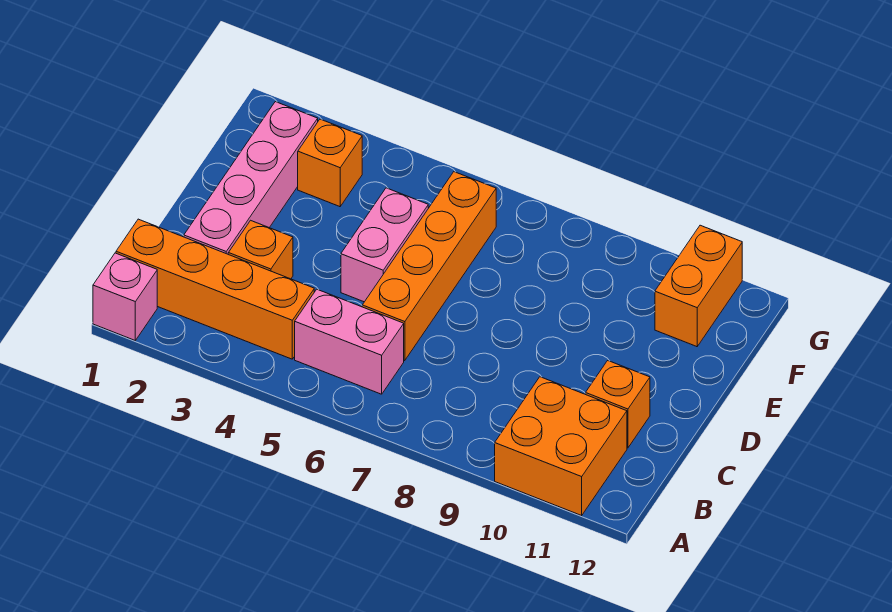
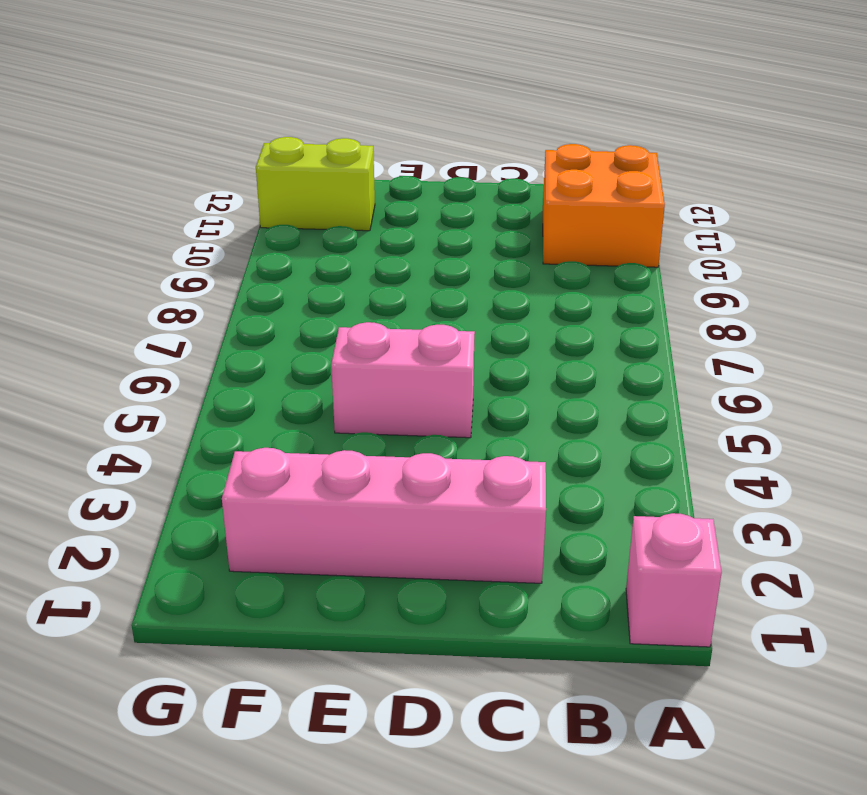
lime 1x2 brick [256,137,375,231] -> orange 1x2 brick [655,225,742,347]
none -> orange 1x4 brick [116,219,314,359]
none -> pink 1x2 brick [295,289,404,394]

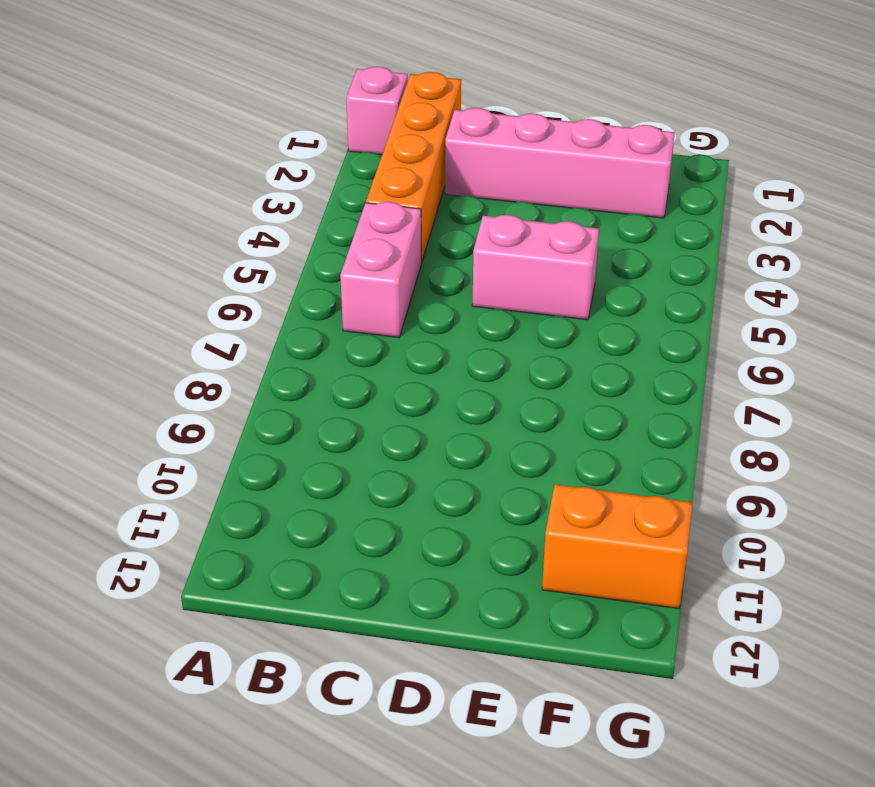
none -> orange 2x2 brick [495,377,627,515]
none -> orange 1x1 brick [228,220,293,279]

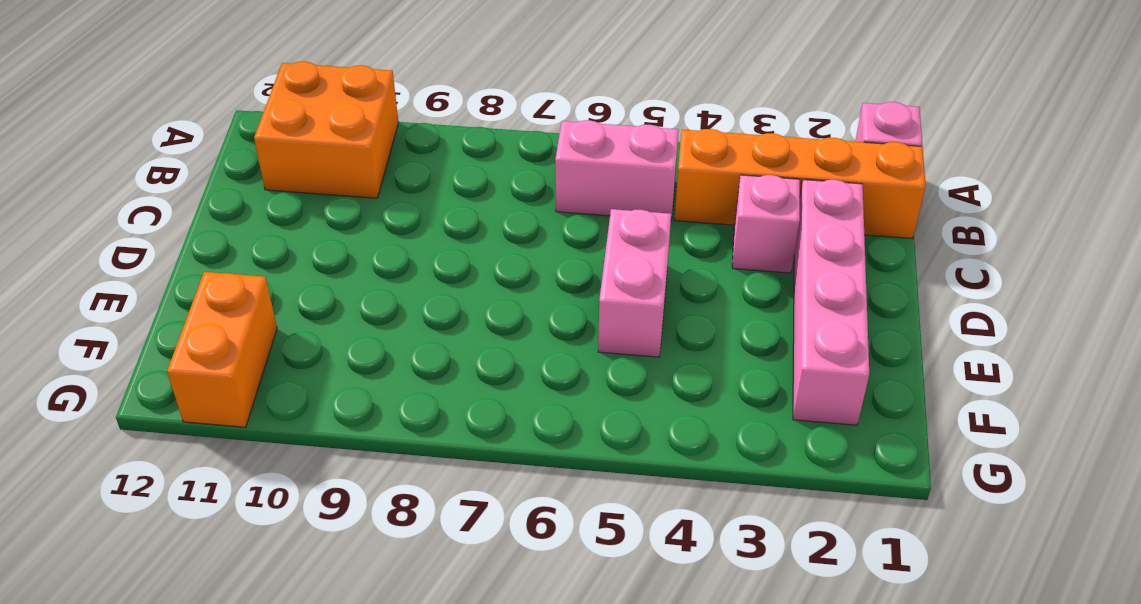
pink 1x1 brick [732,175,800,273] -> orange 1x1 brick [228,220,293,279]
none -> orange 1x4 brick [362,172,496,361]
none -> orange 1x1 brick [586,361,650,448]

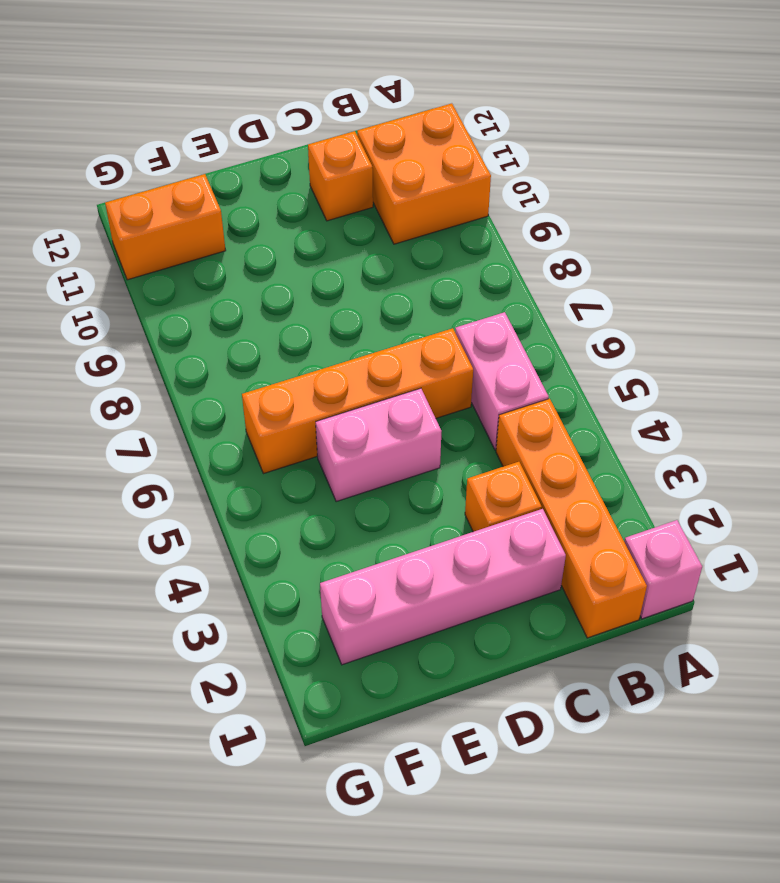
none -> orange 1x1 brick [298,119,362,207]

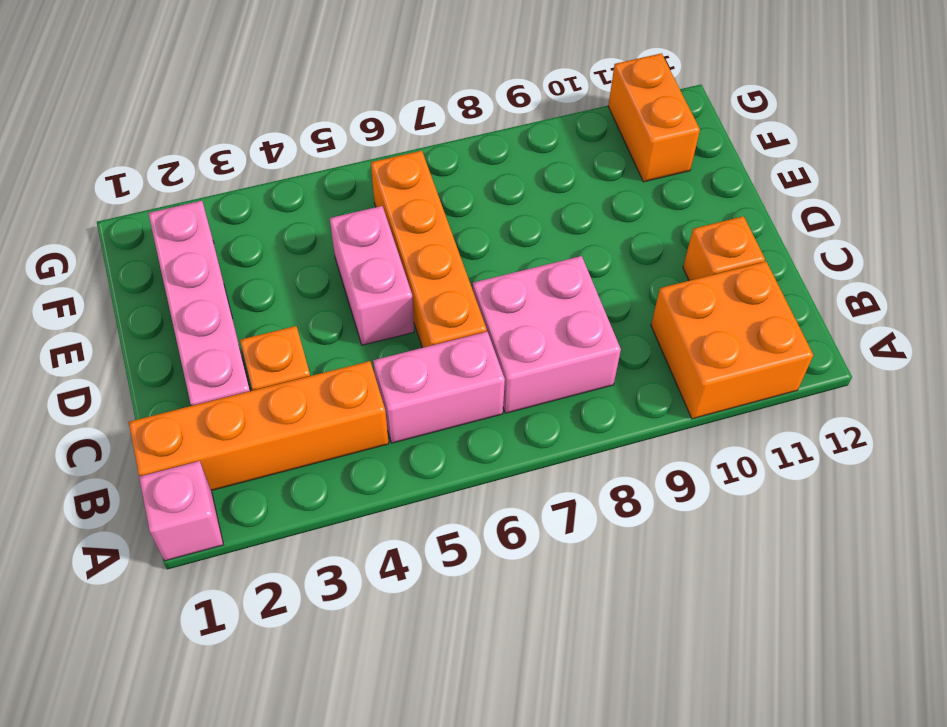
pink 2x2 brick [473,256,621,413] -> none
none -> orange 1x1 brick [298,119,362,207]

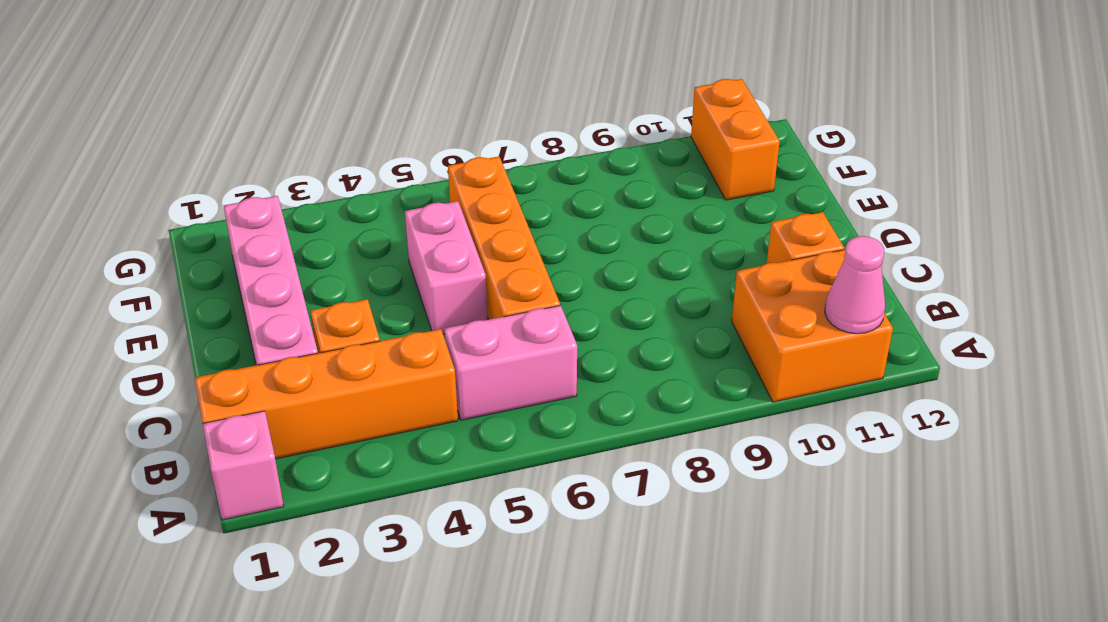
pink 1x1 cone [825,236,885,334] -> none
none -> orange 1x1 brick [298,119,362,207]

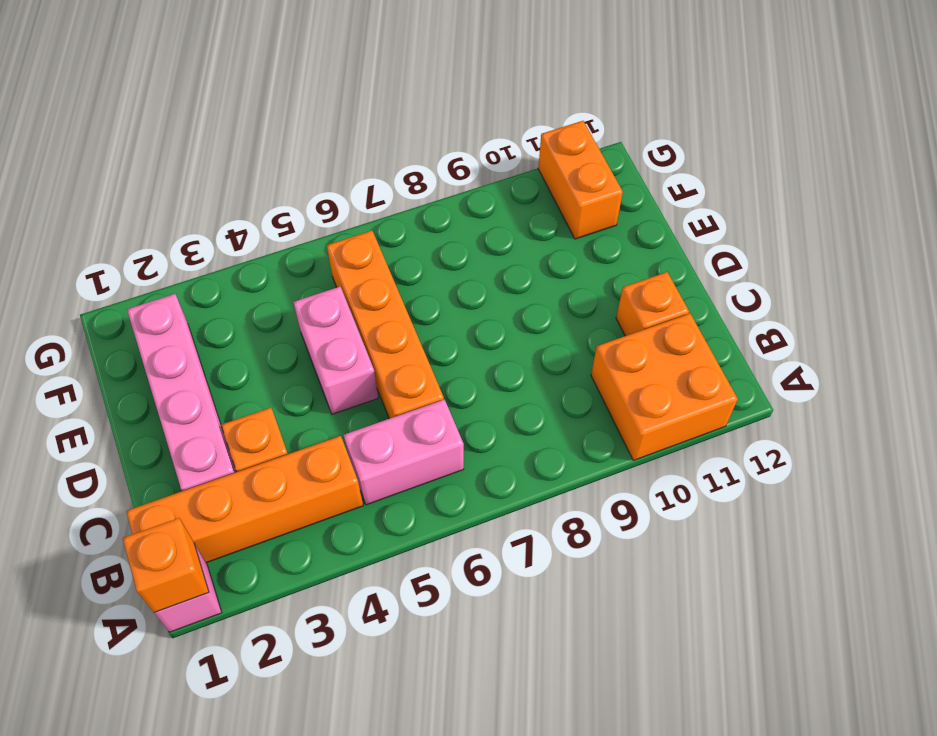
orange 1x1 brick [122,518,209,613] -> orange 1x1 brick moved to [298,119,362,207]

